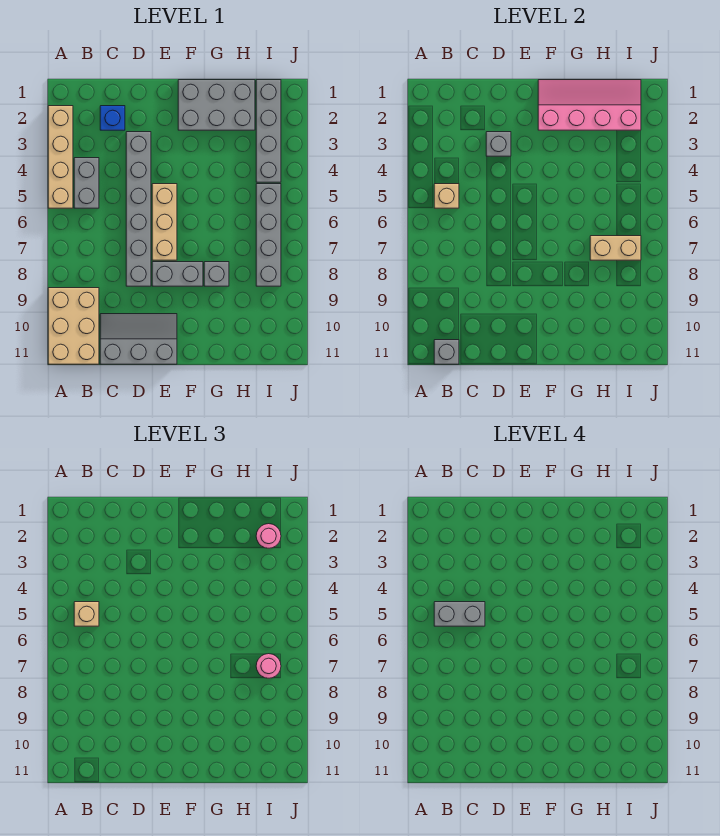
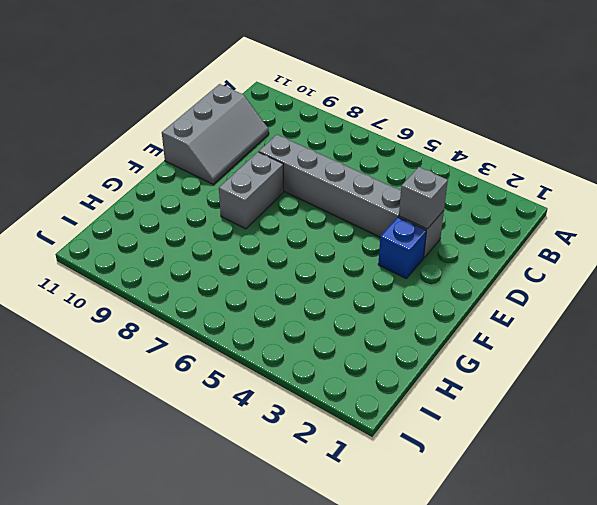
blue 1x1 brick [378,217,426,278] -> blue 1x1 brick moved to [100,106,125,130]
none -> tan 1x4 brick [48,106,73,208]
none -> tan 2x3 brick [48,288,99,364]
none -> grey 1x2 brick [74,158,99,208]

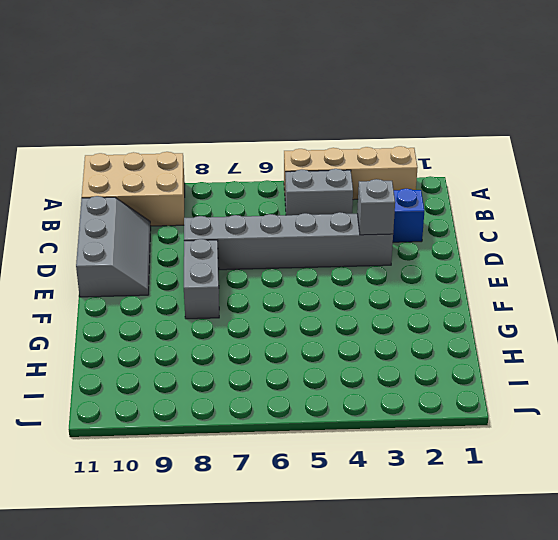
none -> tan 1x3 brick [152,184,177,260]
none -> grey 2x3 brick [178,80,255,130]
none -> grey 1x1 brick [204,262,229,286]

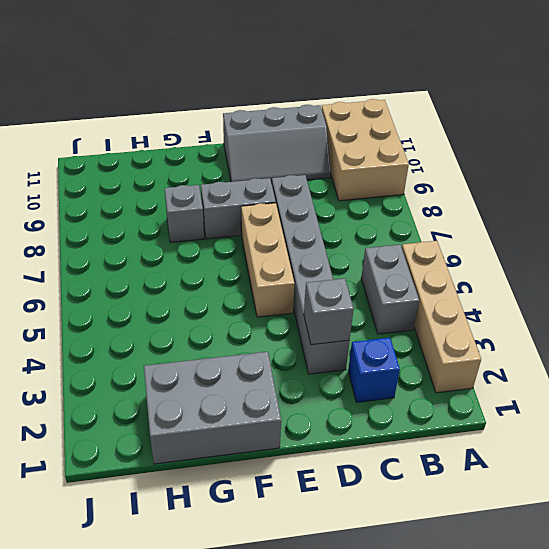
none -> grey 1x4 brick [256,80,281,182]
none -> grey 1x4 brick [256,184,281,286]
none -> tan 1x1 brick [434,184,459,208]

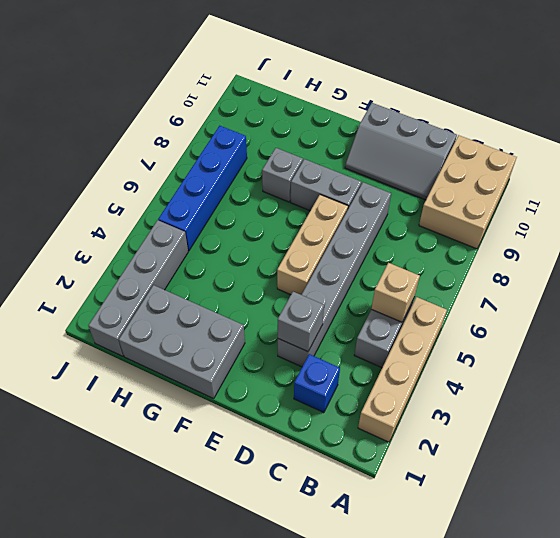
blue 1x4 brick [158,126,247,251] -> grey 1x4 brick [256,184,281,286]
none -> grey 1x1 brick [434,340,459,364]
none -> pink 2x4 slope [538,80,641,130]
none -> tan 1x2 brick [590,236,641,260]

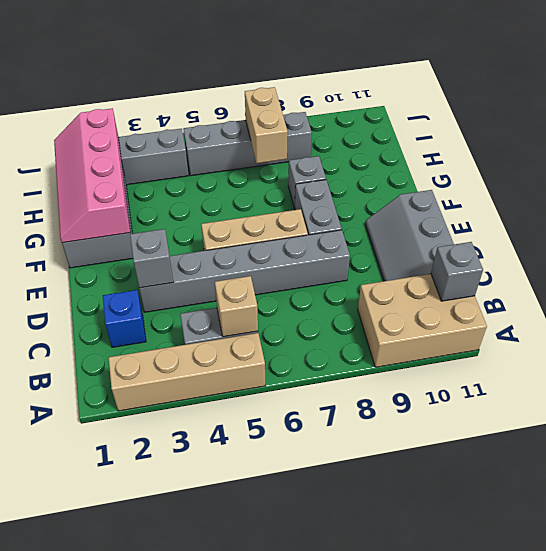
none -> tan 1x1 brick [74,602,99,626]
none -> pink 1x1 round brick [256,524,281,548]
none -> pink 1x1 round brick [256,654,281,678]

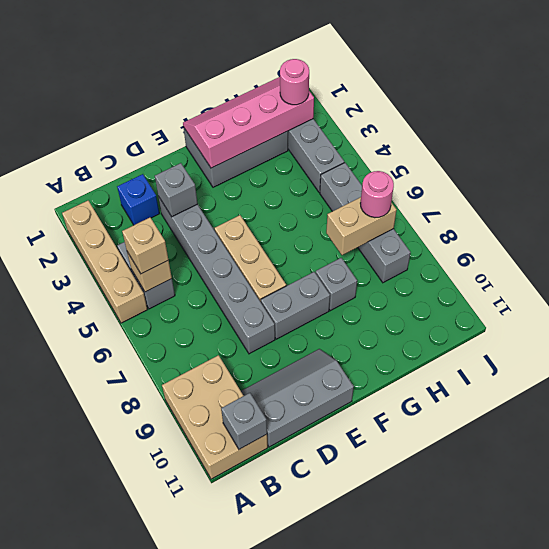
none -> grey 1x2 brick [434,602,485,626]

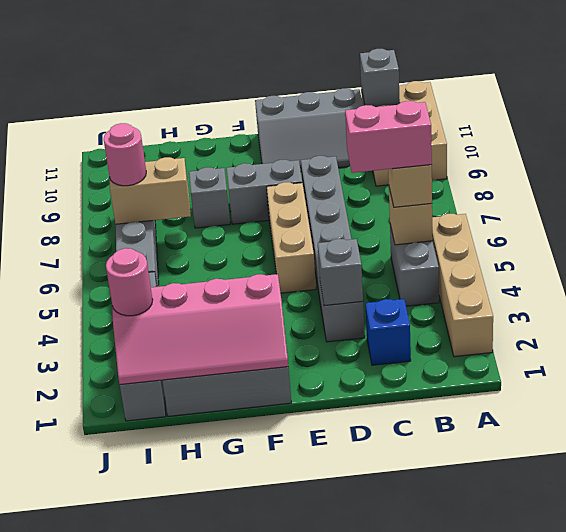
pink 1x2 brick [345,101,432,173] -> grey 1x2 brick [434,602,485,626]

